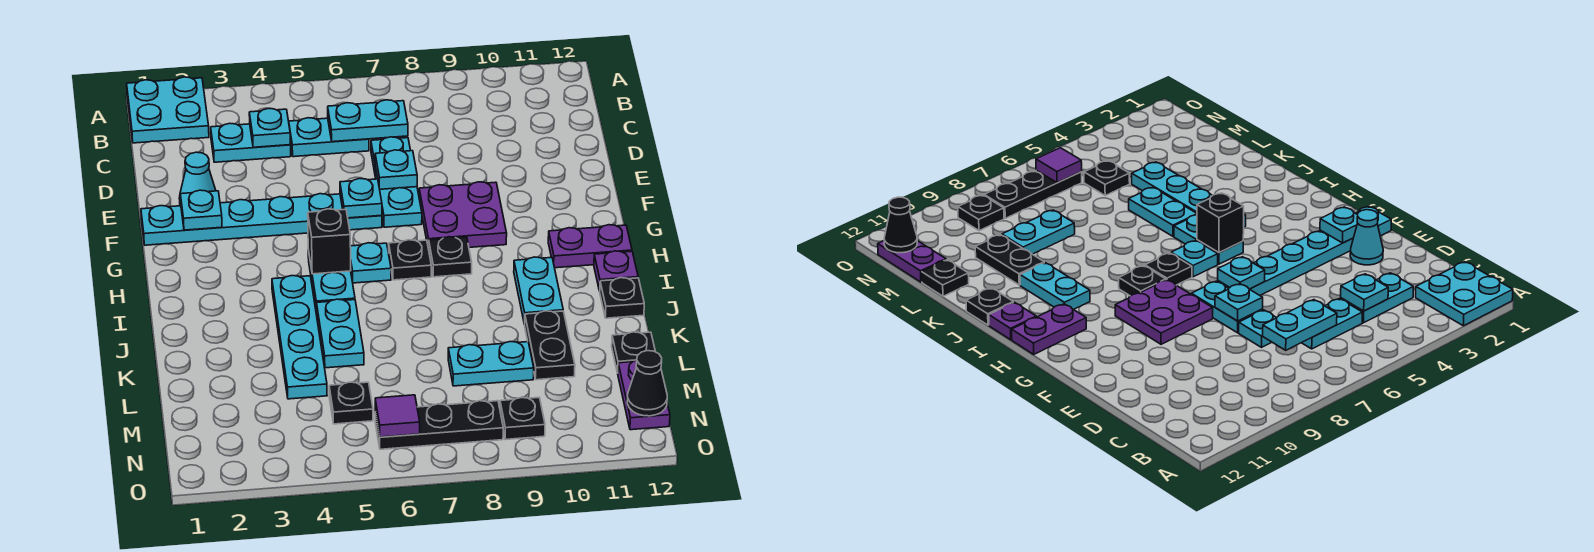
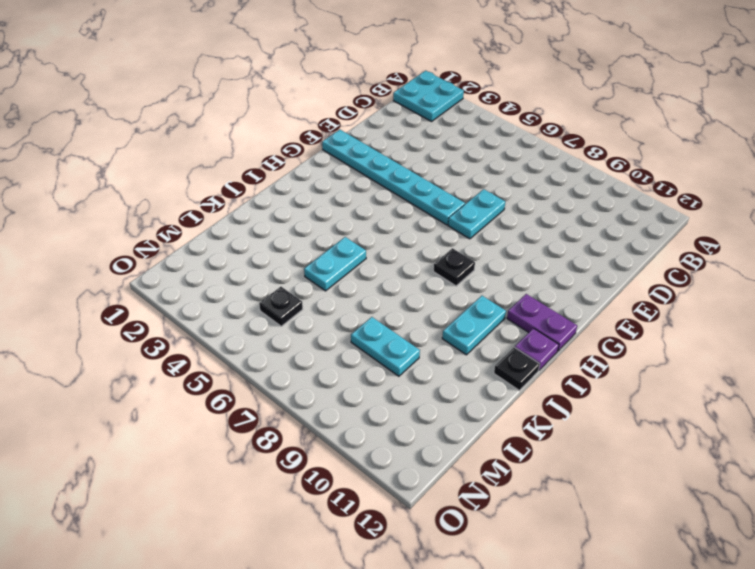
none -> cyan 1x2 plate [211,123,291,162]
none -> cyan 1x2 plate [289,118,369,157]
none -> cyan 1x1 plate [371,137,411,172]
none -> cyan 1x1 cone [179,152,216,206]

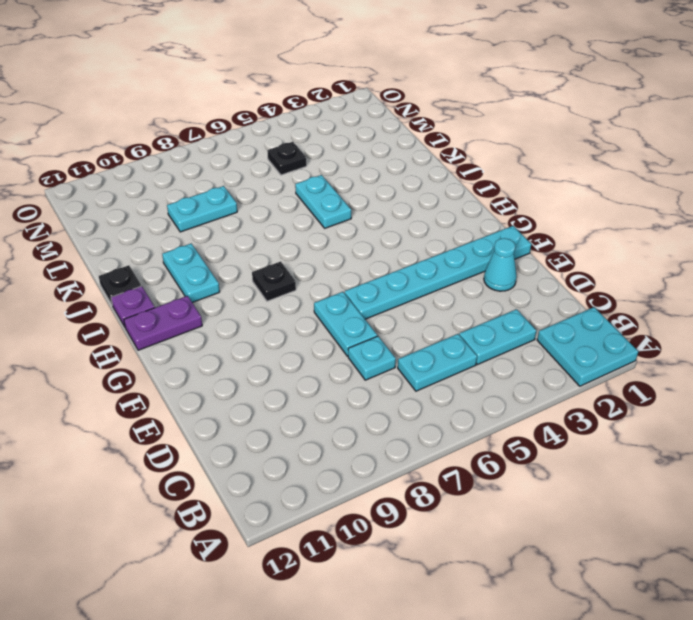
none -> purple 2x2 plate [419,182,507,249]
none -> cyan 1x2 plate [308,250,355,313]
none -> cyan 1x1 plate [350,243,391,283]
none -> black 1x1 plate [389,240,431,280]

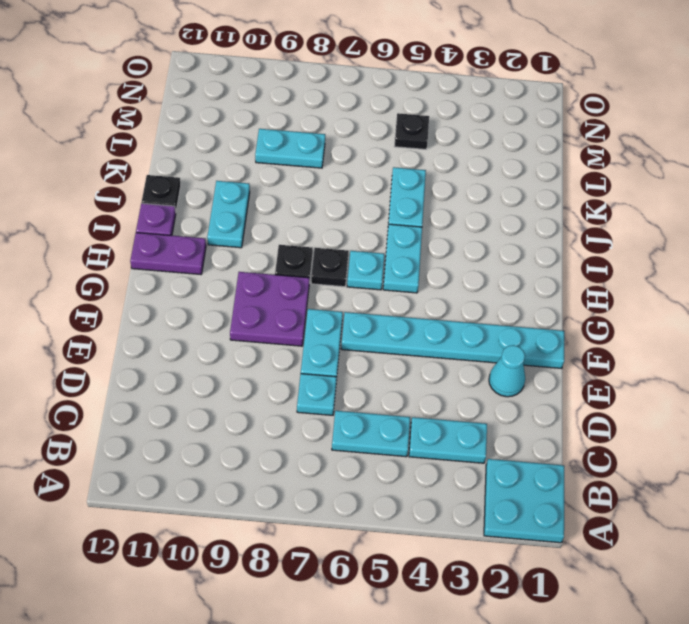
none -> cyan 1x4 plate [272,276,327,399]
none -> black 1x2 plate [525,311,575,380]
none -> black 1x1 plate [612,332,655,373]
none -> purple 1x2 plate [618,360,670,430]

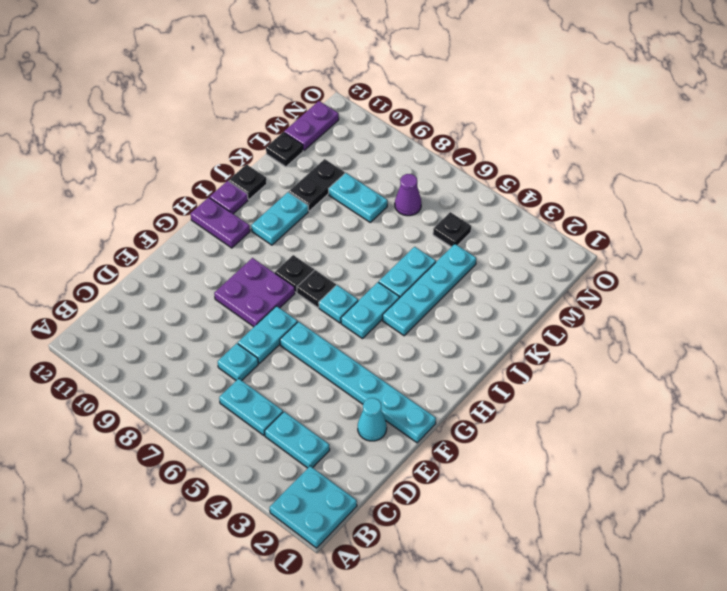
purple 1x1 cone [395,174,422,216] -> none
none -> black 1x3 plate [375,401,503,449]
none -> black 1x1 plate [500,398,545,440]
none -> cyan 1x1 plate [249,108,290,147]
none -> cyan 1x2 plate [328,100,408,142]

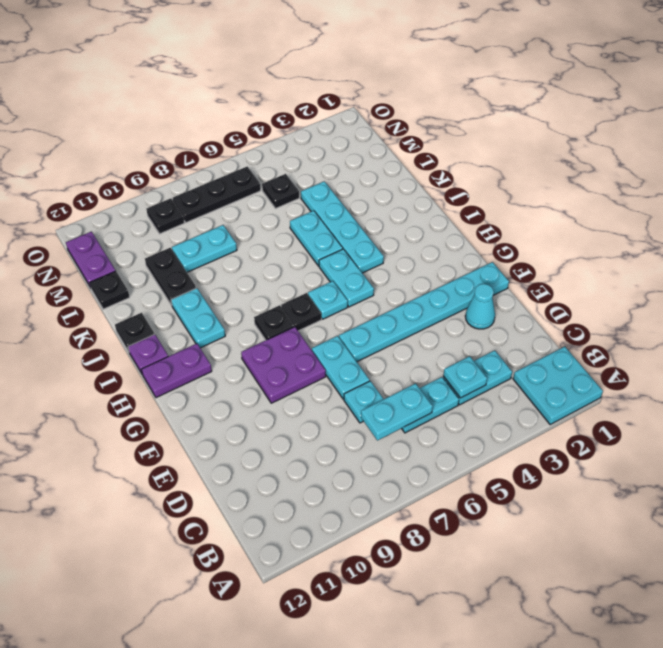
none -> cyan 1x1 plate [375,150,417,189]
none -> cyan 1x1 plate [180,190,222,230]
none -> cyan 1x1 plate [340,178,382,218]
none -> black 1x1 brick [308,209,351,274]

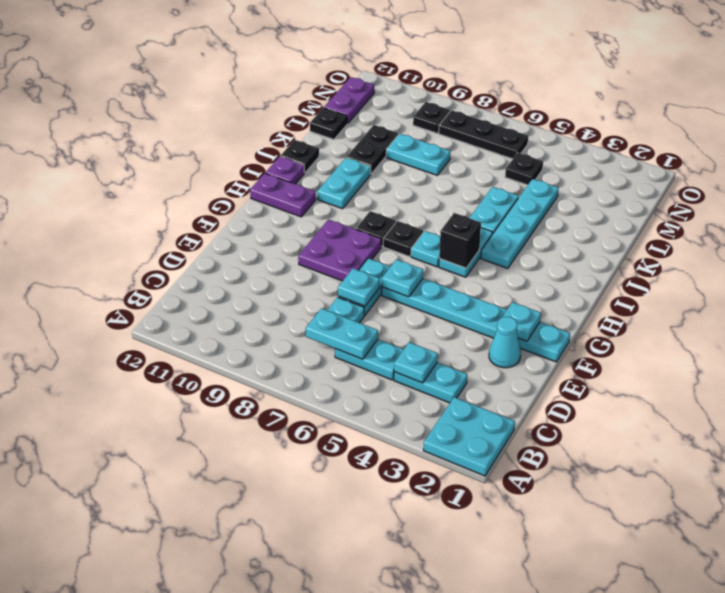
none -> purple 1x1 tile [375,395,420,437]
none -> black 1x1 cone [627,351,667,416]

